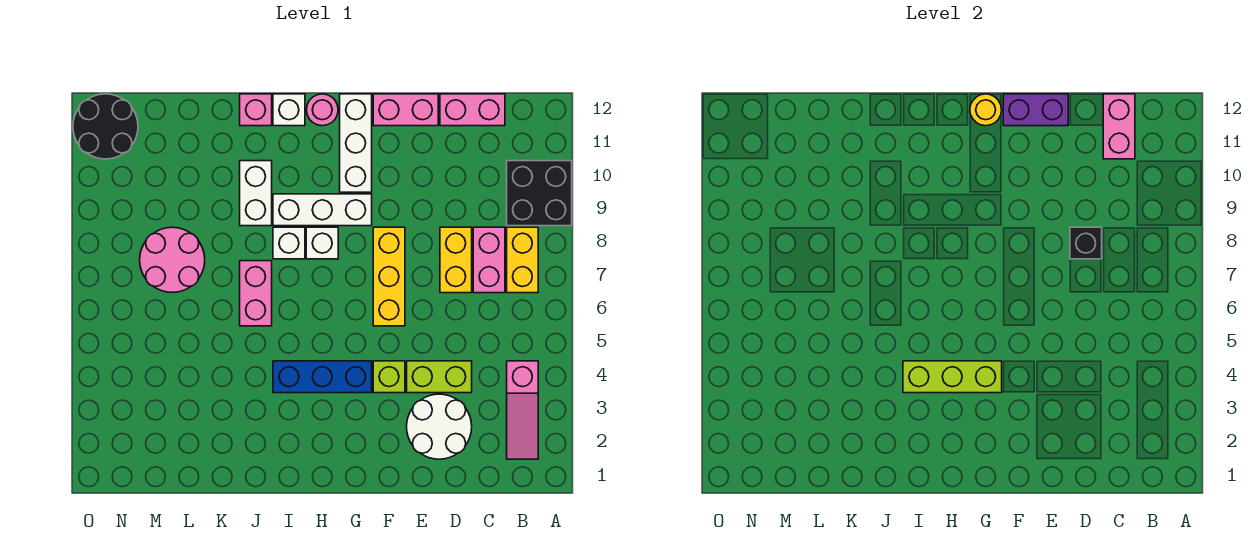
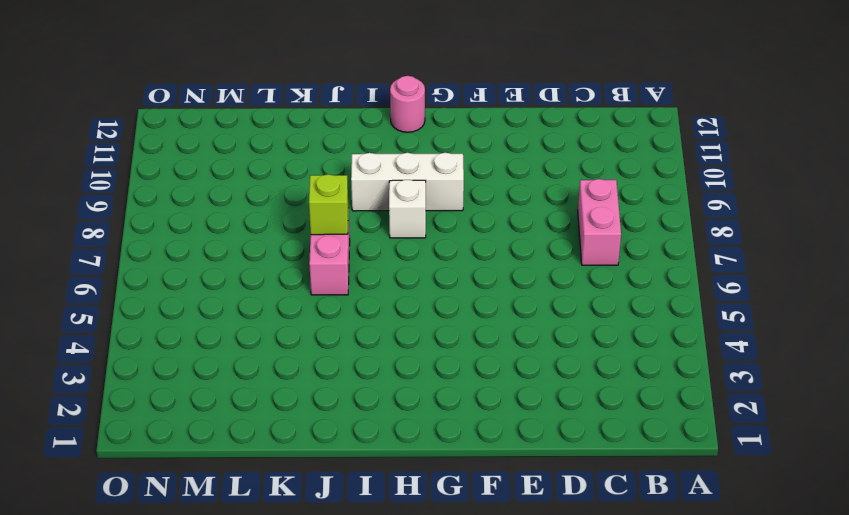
lime 1x1 brick [309,174,348,235] -> lime 1x1 brick moved to [373,361,405,393]
none -> black 2x2 brick [507,161,572,226]
none -> pink 1x3 slope [507,361,538,459]
none -> yellow 1x2 brick [507,227,538,293]

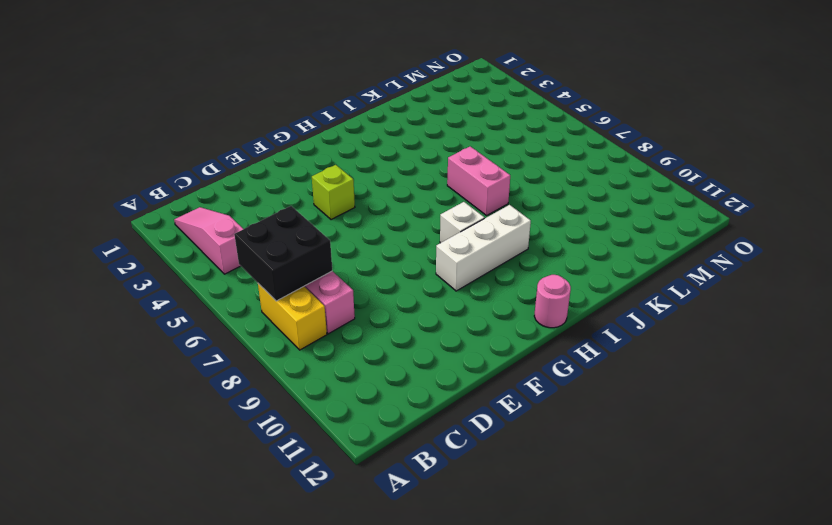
black 2x2 brick [234,206,332,301] -> black 2x2 brick moved to [507,161,572,226]
none -> pink 1x2 brick [440,94,505,126]
none -> white 2x2 round brick [407,394,472,459]
none -> lime 1x2 brick [407,361,472,393]

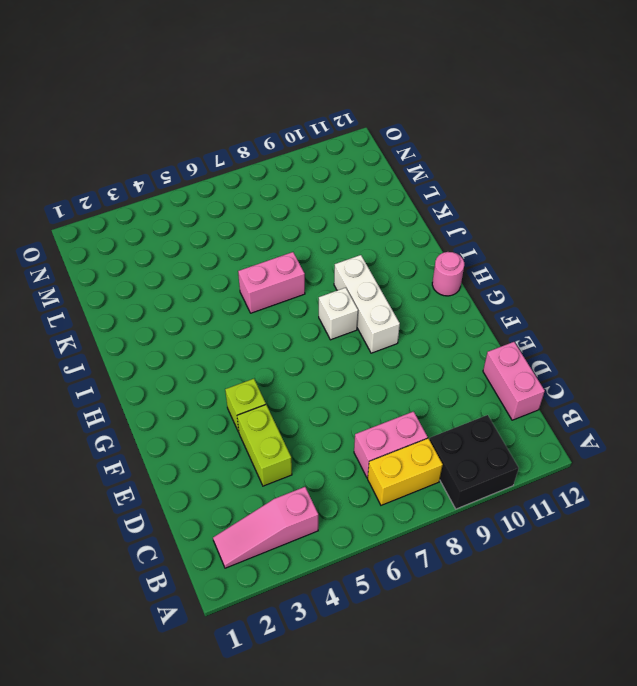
none -> white 2x2 round brick [407,394,472,459]
none -> yellow 1x2 brick [440,227,472,293]
none -> pink 1x2 brick [373,94,438,126]

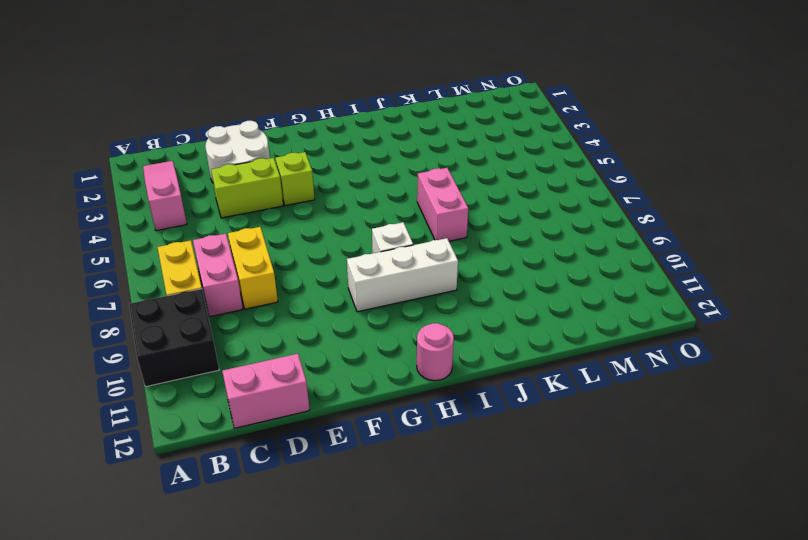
none -> pink 1x2 brick [373,94,438,126]
none -> yellow 1x3 brick [373,227,405,326]
none -> blue 1x3 brick [273,361,372,393]

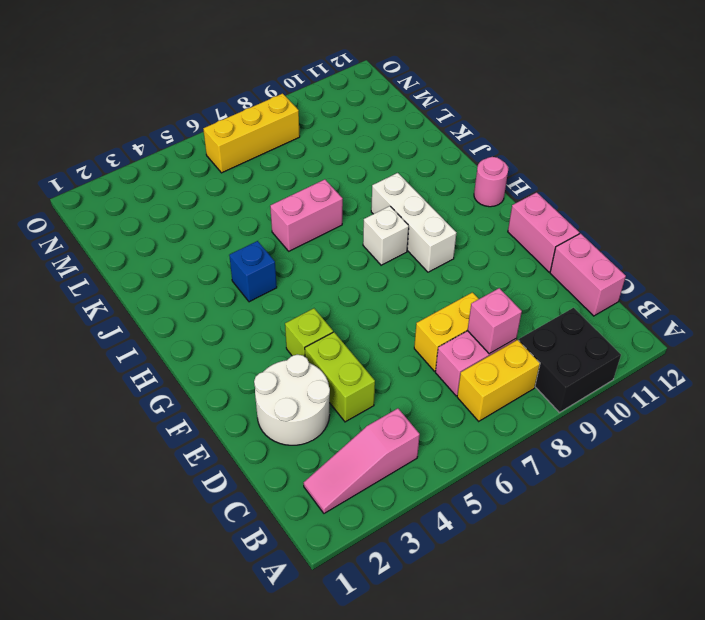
pink 1x1 brick [467,288,522,354] -> pink 1x1 brick moved to [240,94,272,126]
blue 1x1 brick [229,241,277,302] -> blue 1x3 brick [273,361,372,393]
yellow 1x3 brick [203,93,300,173] -> yellow 1x3 brick moved to [373,227,405,326]
none -> white 1x3 brick [340,94,372,192]
none -> white 1x1 brick [273,227,305,259]
none -> white 1x1 brick [273,94,305,126]

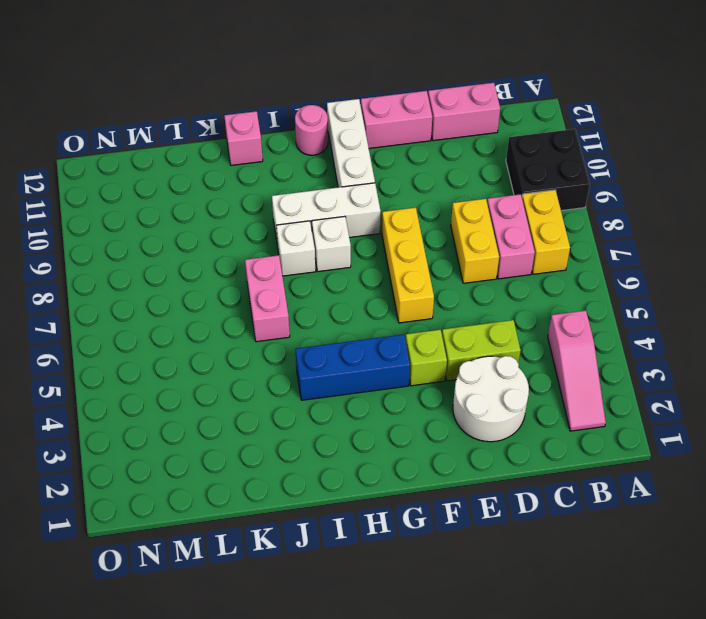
none -> white 1x1 brick [273,94,305,126]
none -> white 1x2 brick [240,161,272,226]
none -> pink 2x2 round brick [140,227,205,292]

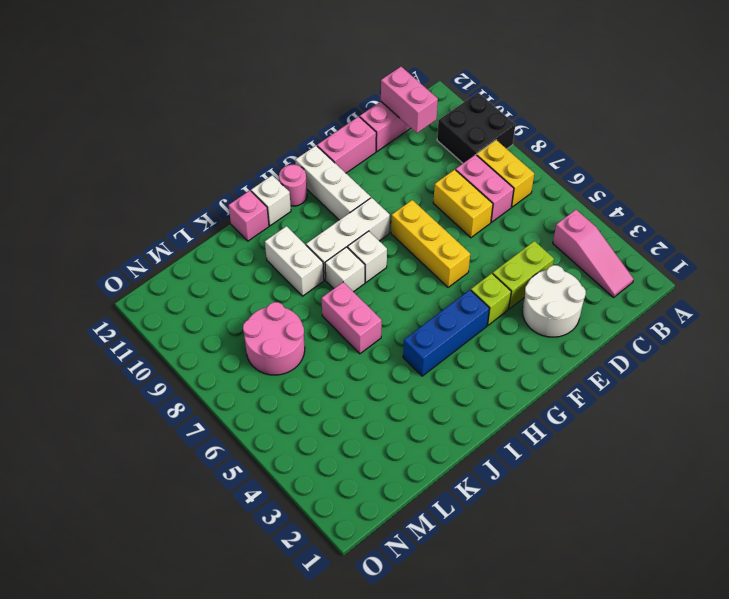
none -> black 2x2 round brick [73,94,138,159]
none -> black 1x1 brick [1070,227,1102,259]
none -> purple 1x2 brick [1003,94,1068,126]

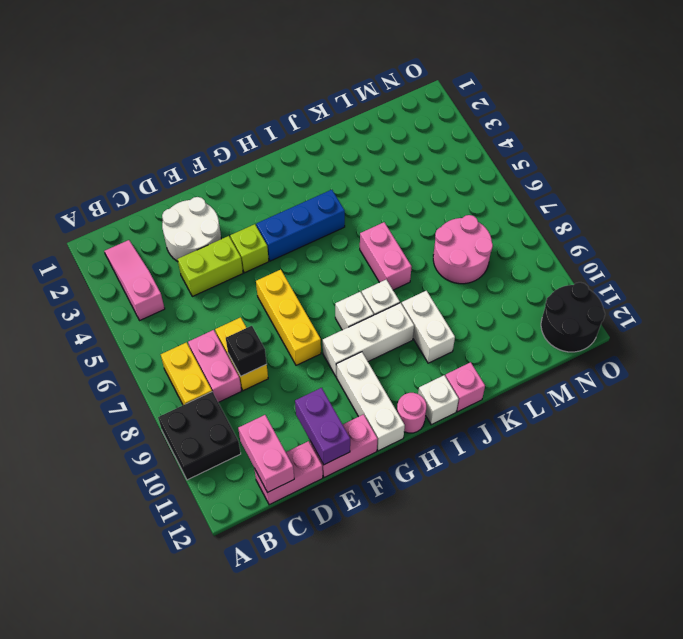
purple 1x2 brick [295,388,350,465] -> purple 1x2 brick turned to [1003,94,1068,126]
none -> lime 1x3 brick [903,361,1002,393]
none -> yellow 1x1 round brick [970,94,1002,126]

